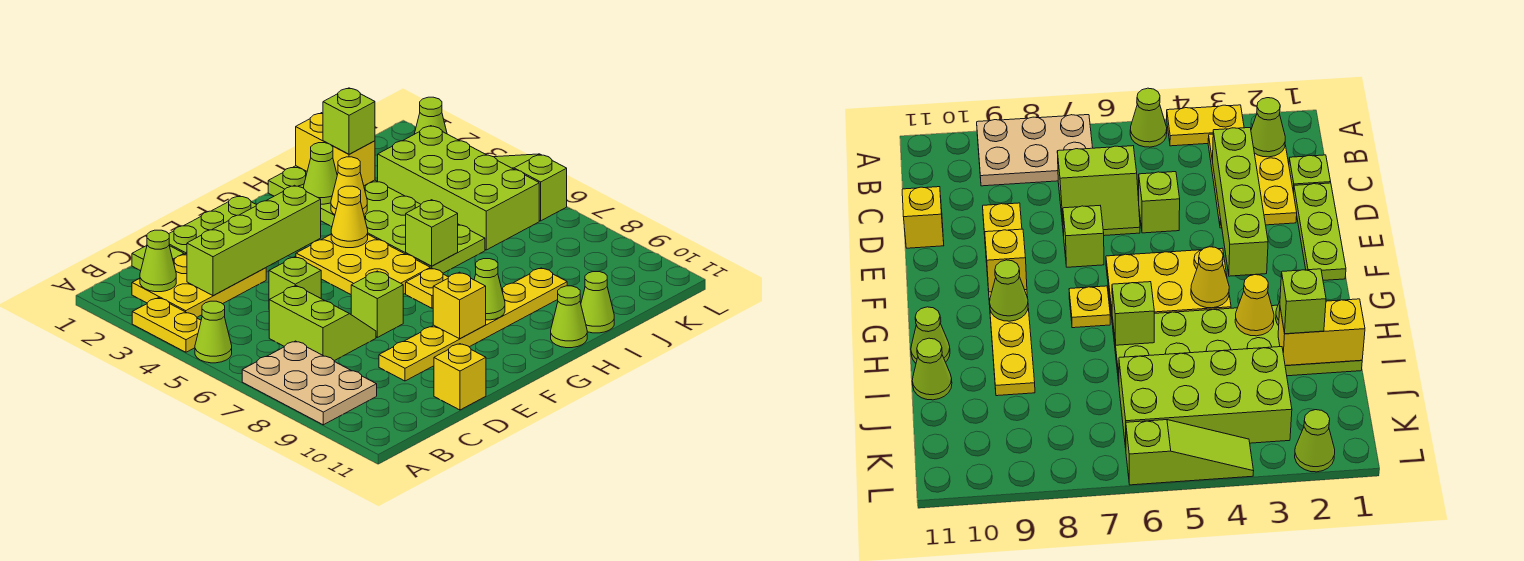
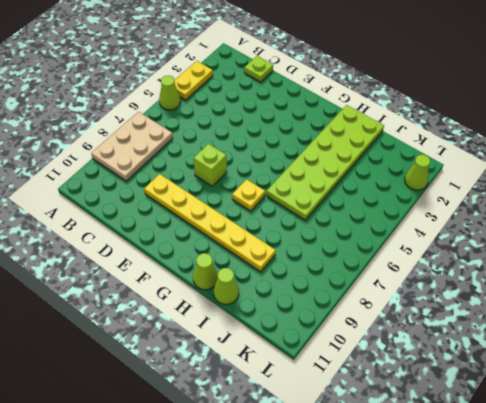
none -> yellow 2x3 plate [132,253,266,317]
none -> lime 2x2 slope [269,285,376,361]
none -> lime 1x3 plate [169,196,256,254]

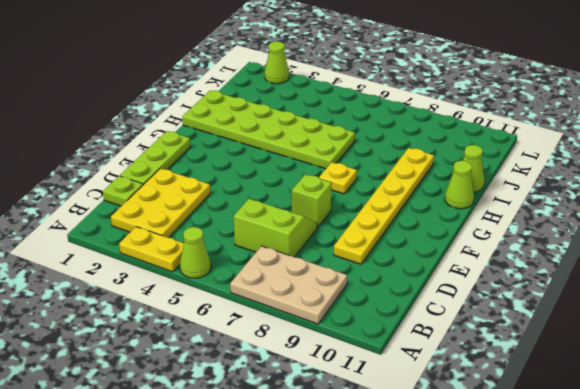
none -> lime 1x1 brick [269,257,321,300]
none -> yellow 1x1 brick [434,344,486,410]
none -> yellow 2x3 plate [296,235,430,295]

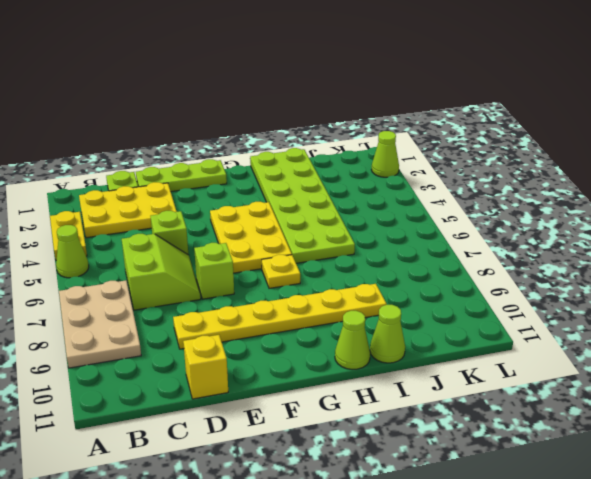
none -> lime 2x4 brick [378,126,539,250]
none -> lime 1x3 slope [495,154,567,221]
none -> lime 1x1 cone [140,230,176,292]

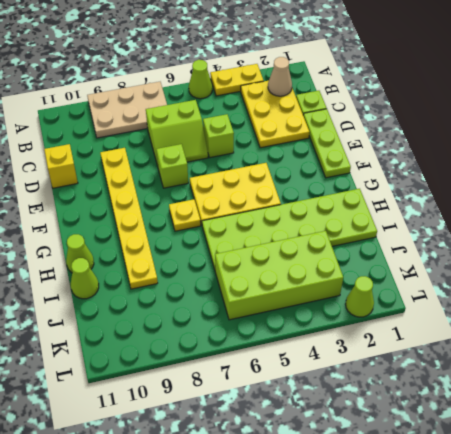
tan 1x1 cone [268,57,292,96] -> lime 1x1 cone [140,230,176,292]
none -> lime 1x3 slope [495,154,567,221]
none -> lime 1x4 brick [187,185,321,296]
none -> yellow 1x1 brick [433,272,486,339]

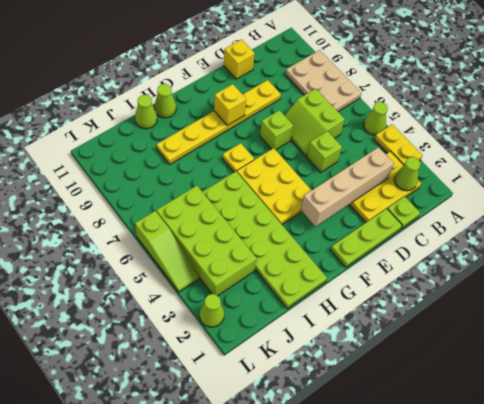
tan 1x4 brick [301,147,394,226] -> lime 1x4 brick [187,185,321,296]
none -> yellow 1x1 cone [331,186,368,248]
none -> lime 1x1 cone [474,259,505,320]
none -> lime 1x1 cone [304,143,337,204]

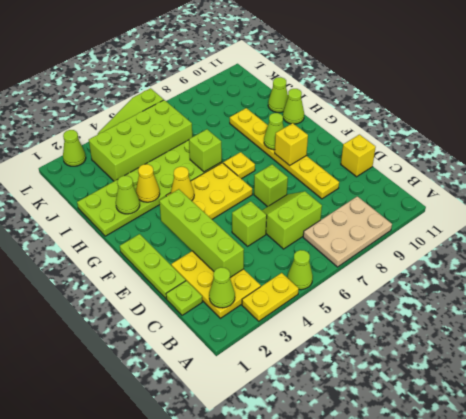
none -> yellow 1x2 brick [296,113,375,186]
none -> lime 1x1 brick [323,88,375,154]

